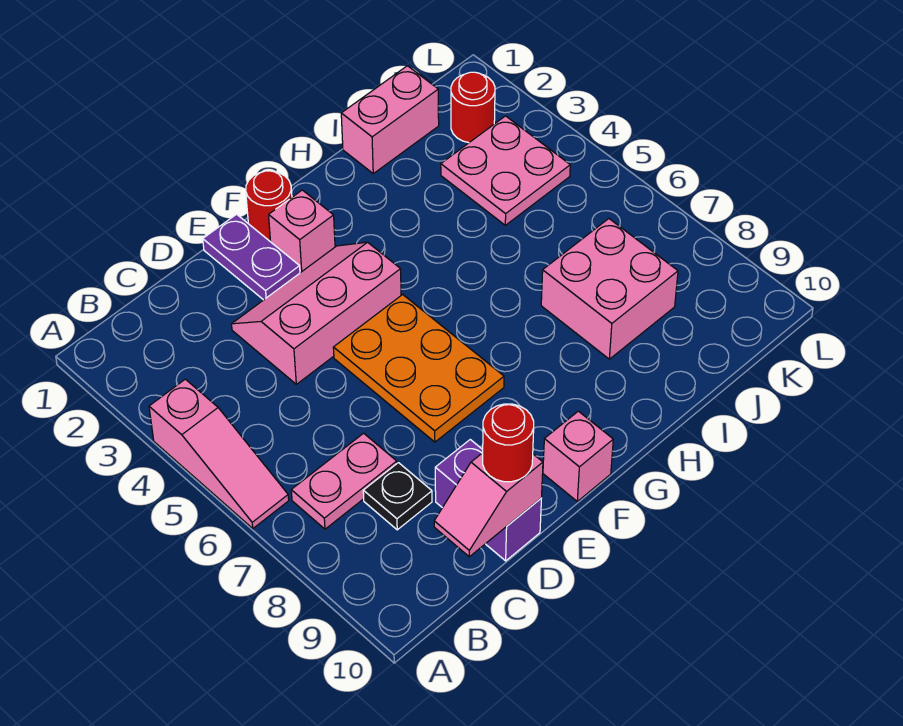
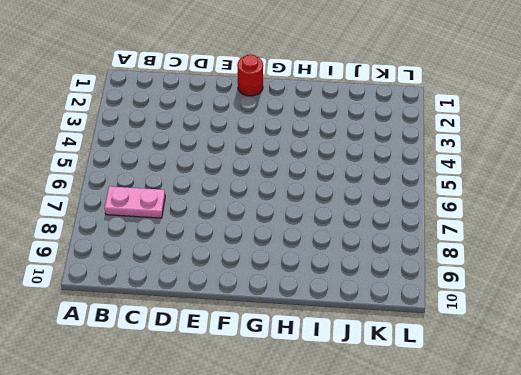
none -> pink 1x3 slope [149,379,289,529]
none -> black 1x1 plate [363,463,432,530]
none -> pink 2x3 slope [232,242,401,384]

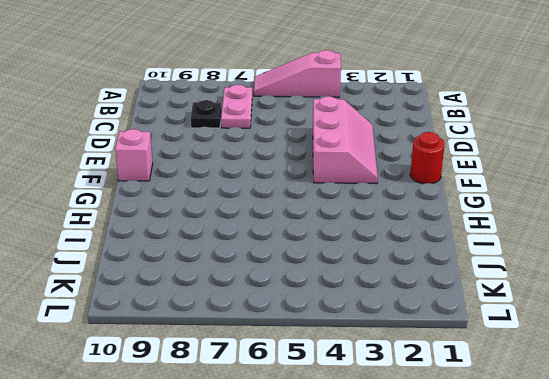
none -> purple 1x2 brick [435,440,541,561]
none -> purple 1x2 plate [203,214,300,300]
none -> orange 2x3 plate [333,295,504,442]

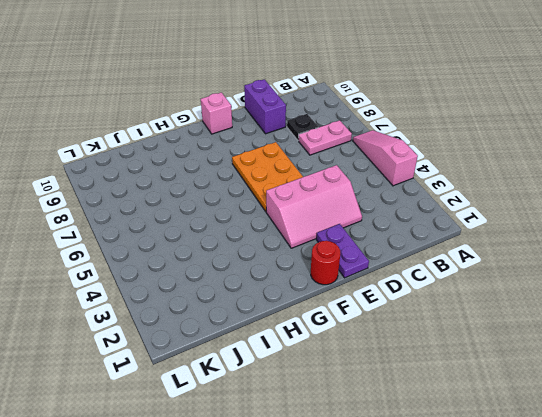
none -> pink 1x1 brick [269,190,335,273]
none -> pink 1x2 brick [341,66,439,173]
none -> pink 2x2 brick [541,219,678,359]

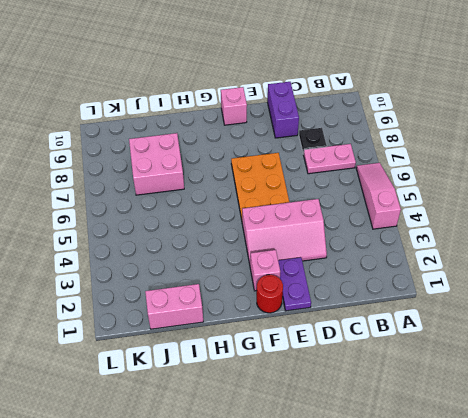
none -> pink 2x2 plate [441,116,570,225]
none -> red 1x1 round brick [451,72,495,143]
none -> pink 1x2 slope [434,453,543,557]

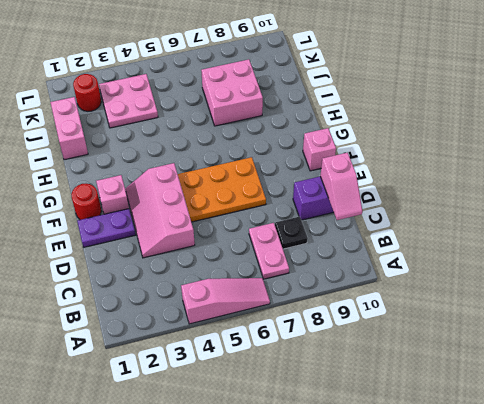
none -> red 1x1 round brick [483,404,534,482]

